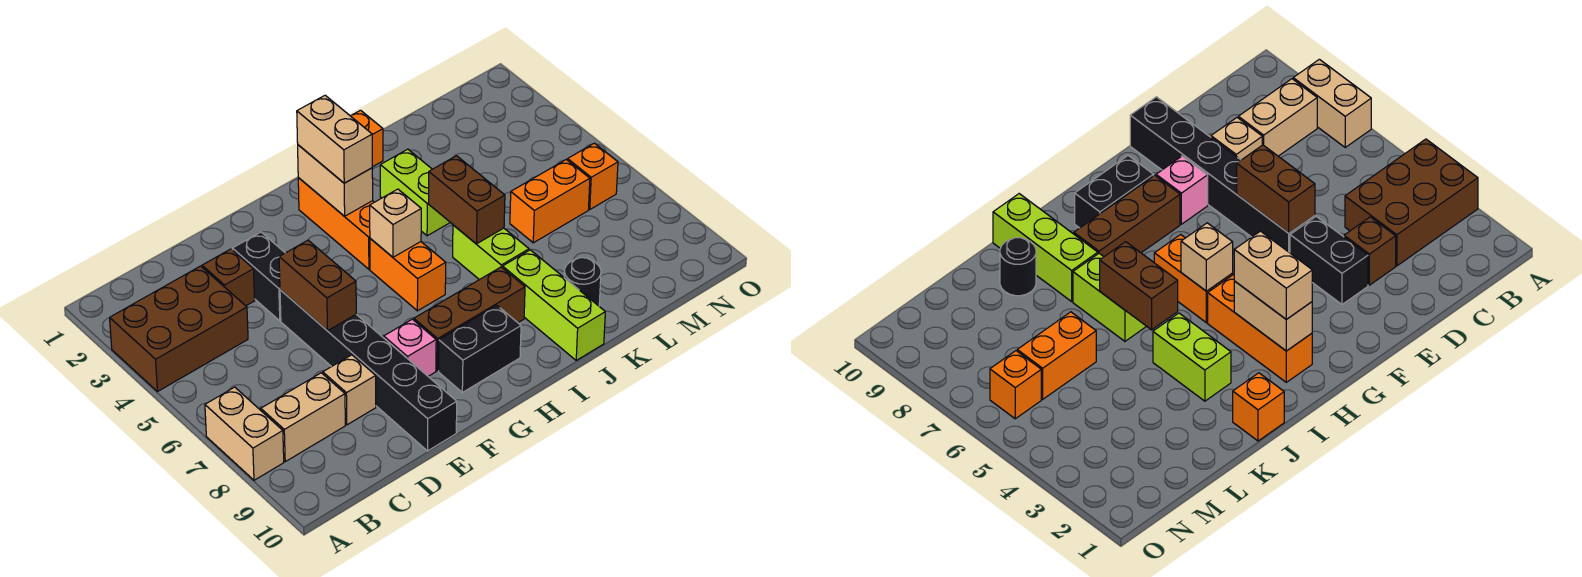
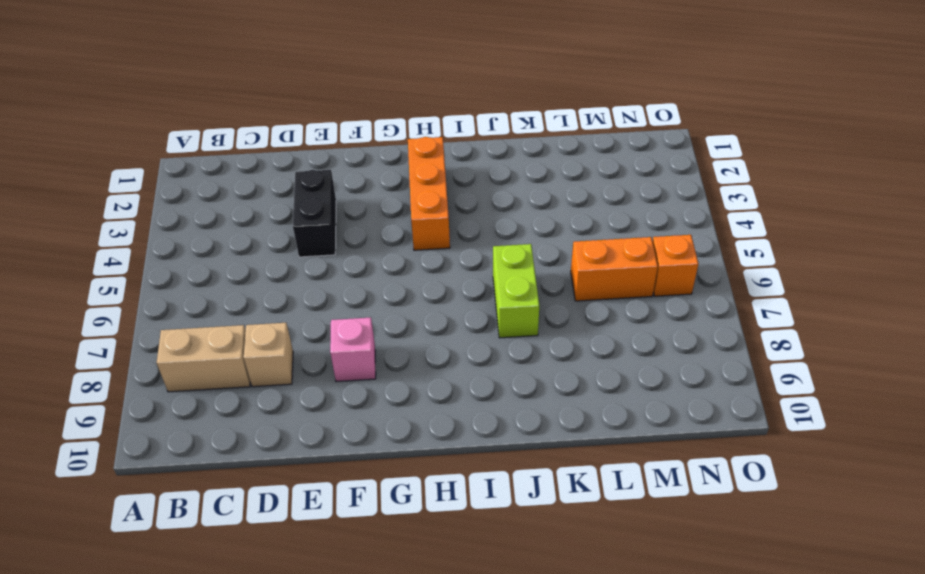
none -> brown 2x3 brick [110,266,248,392]
none -> tan 1x2 brick [205,387,284,480]
none -> brown 1x1 brick [202,249,255,306]

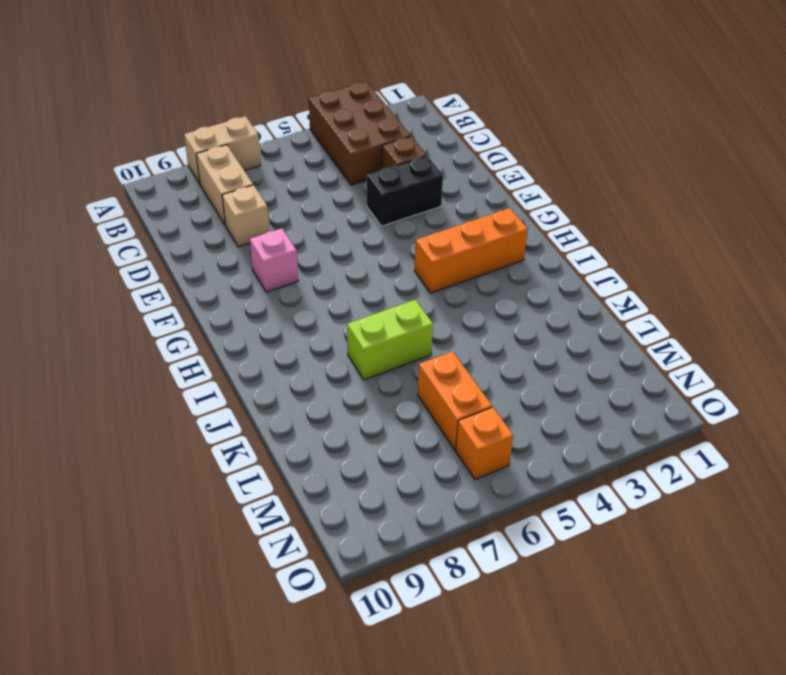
none -> black 1x6 brick [280,290,457,451]
none -> brown 1x3 brick [414,267,525,371]
none -> black 1x2 brick [439,306,521,392]

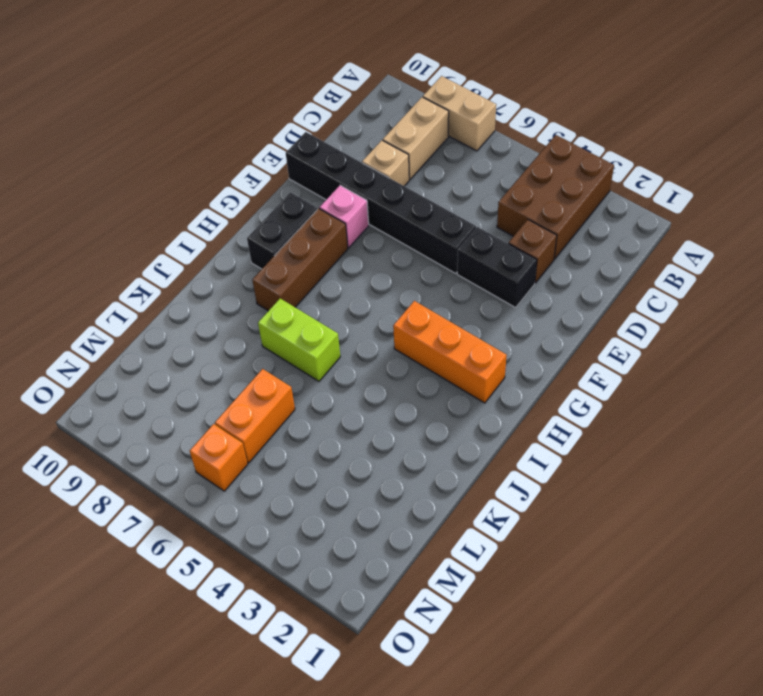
none -> orange 1x2 brick [370,238,446,311]
none -> orange 1x1 brick [351,110,383,167]
none -> lime 1x2 brick [380,149,450,236]

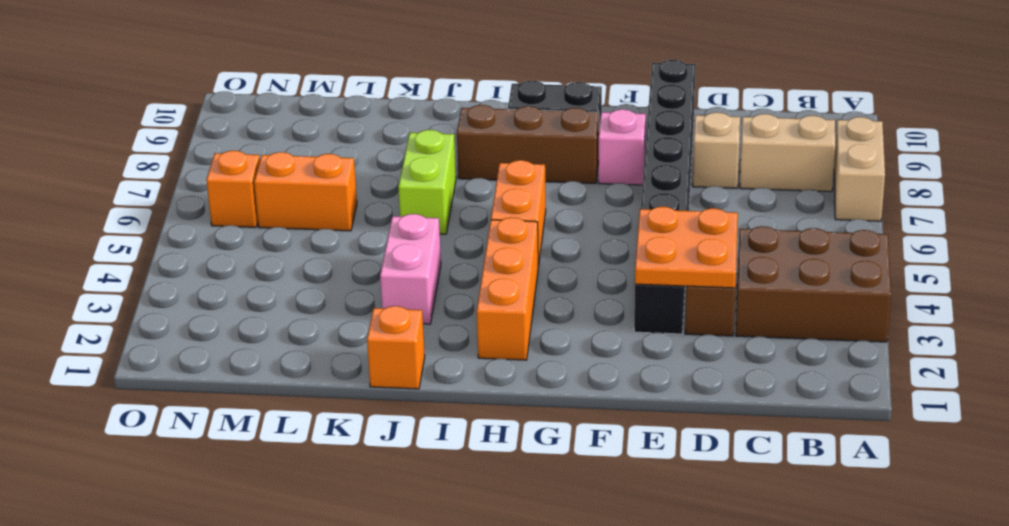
orange 2x2 plate [635,207,738,288] -> none
pink 1x2 brick [380,214,441,324] -> lime 1x2 brick [380,149,450,236]
none -> lime 1x3 brick [503,250,605,360]
none -> black 1x1 round brick [564,258,601,306]
none -> brown 1x2 brick [279,240,356,331]

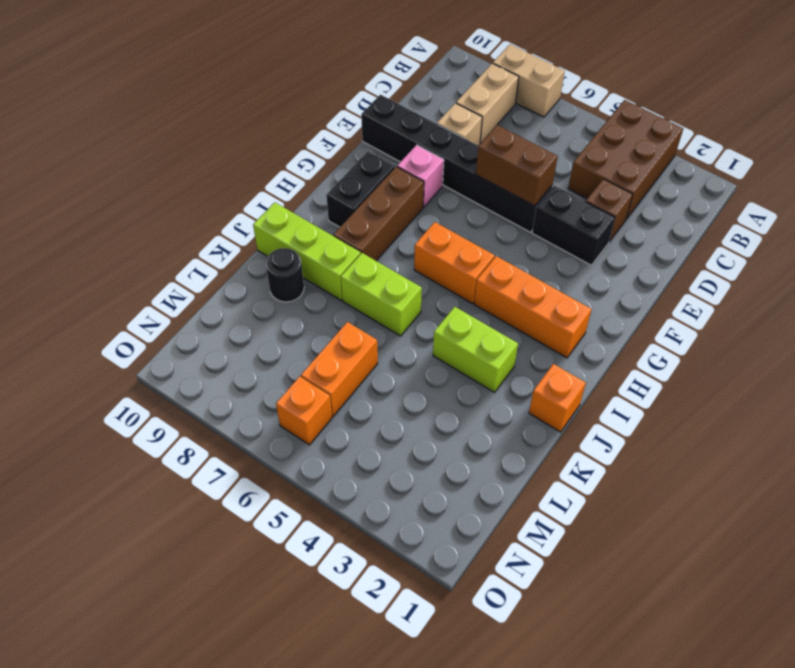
none -> tan 1x2 brick [298,145,373,216]
none -> tan 1x1 brick [370,189,421,257]
none -> brown 1x2 brick [429,156,505,244]

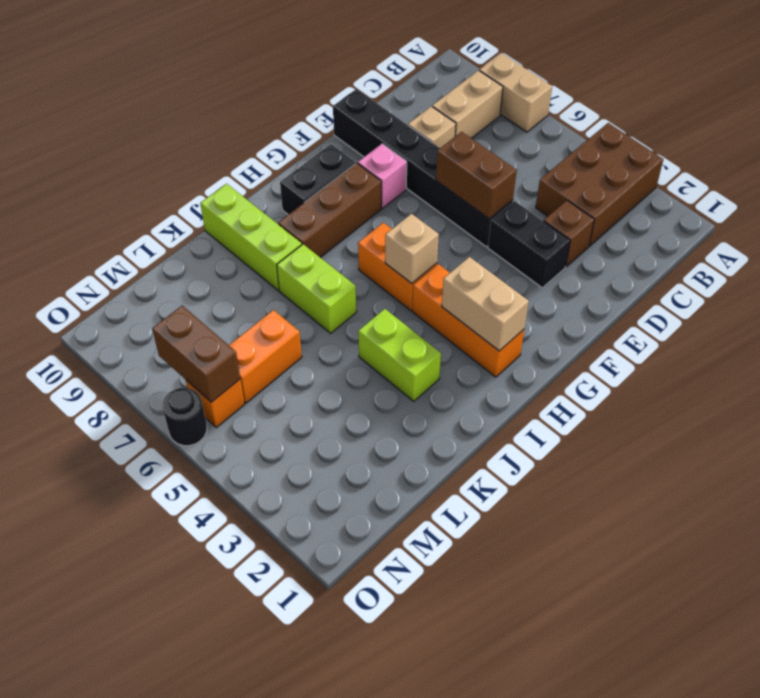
brown 1x2 brick [152,306,240,402] -> brown 1x2 brick moved to [429,156,505,244]
black 1x1 round brick [162,388,207,446] -> black 1x1 round brick moved to [564,258,601,306]
none -> orange 1x1 brick [351,110,383,167]
none -> tan 1x2 brick [297,95,372,183]

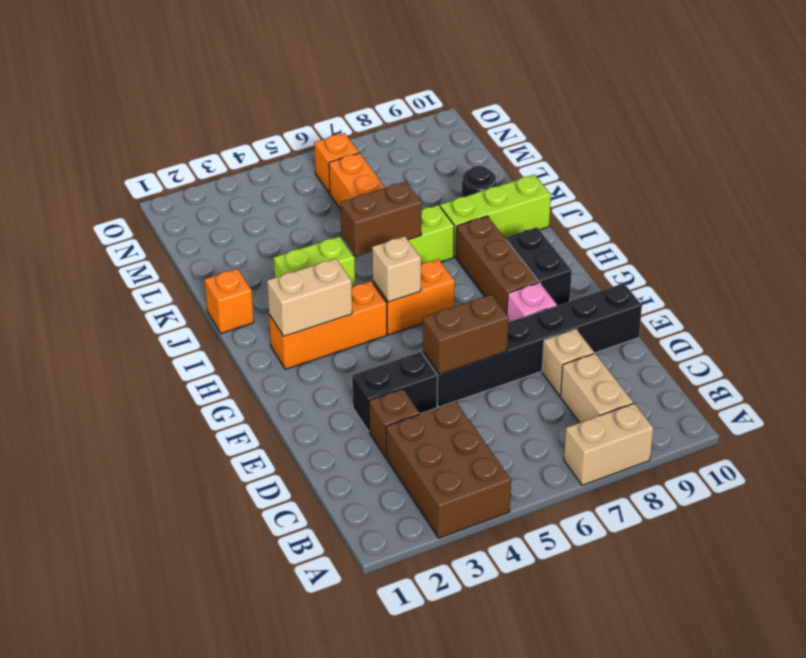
none -> tan 1x2 brick [297,95,372,183]

